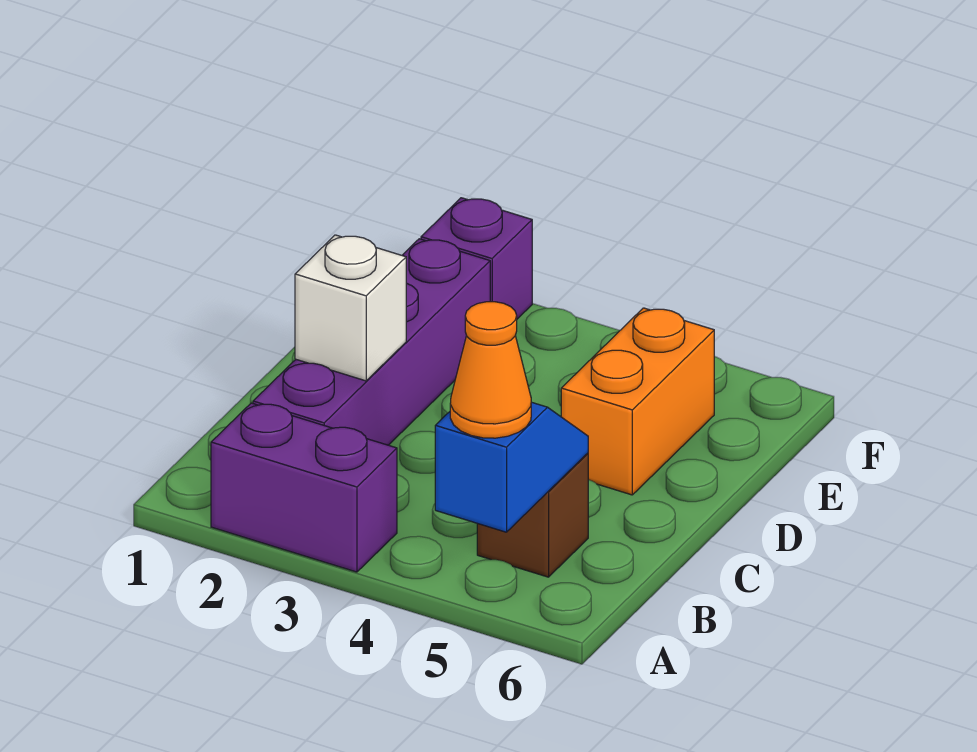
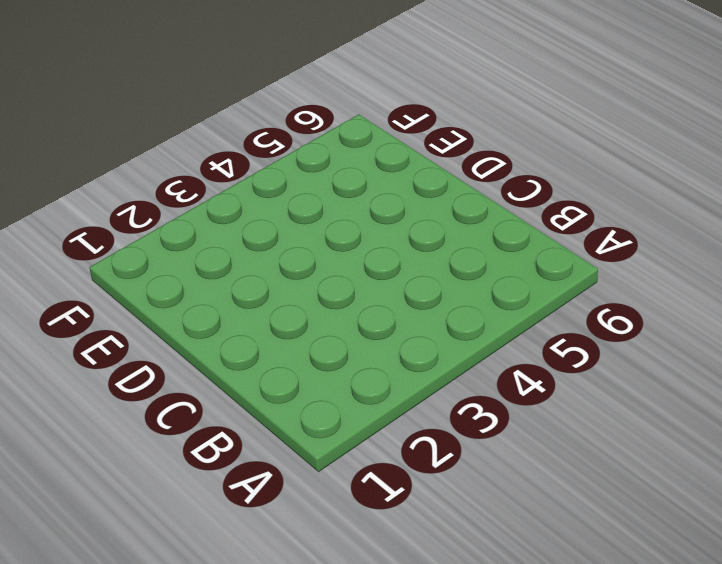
none -> purple 1x2 brick [211,403,397,572]
none -> purple 1x4 brick [253,239,490,445]

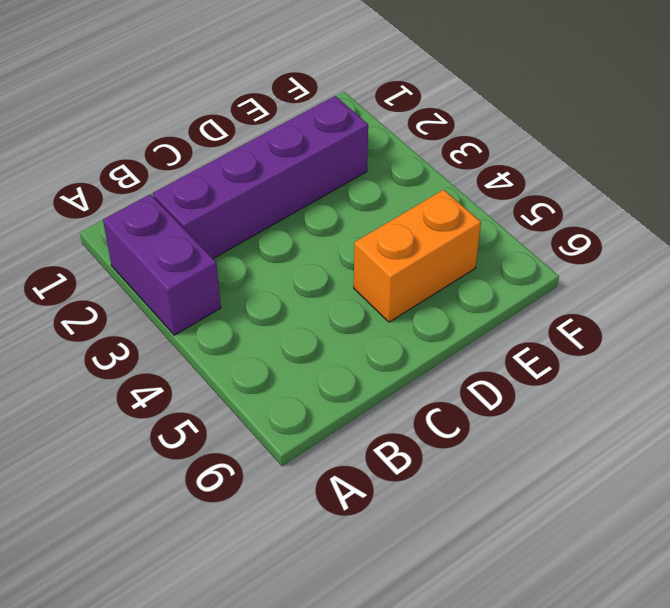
none -> brown 1x1 brick [477,453,588,577]
none -> purple 1x1 brick [421,198,532,319]

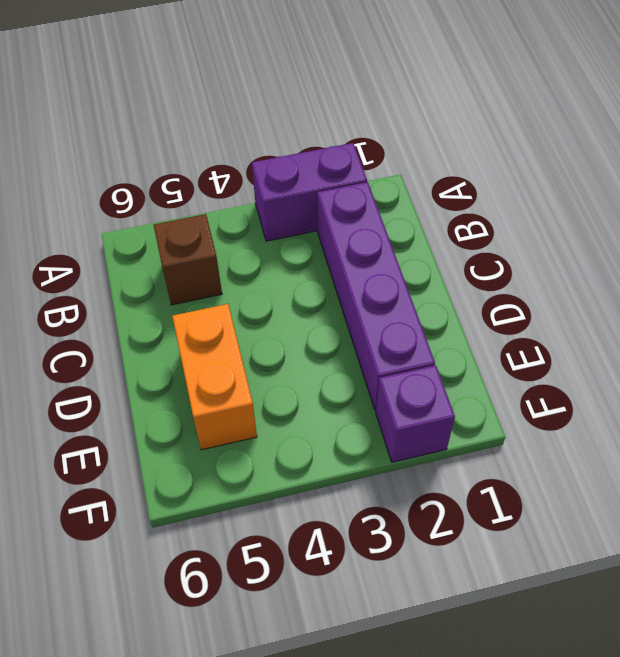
none -> blue 1x2 slope [435,402,588,532]
none -> white 1x1 brick [295,235,406,381]

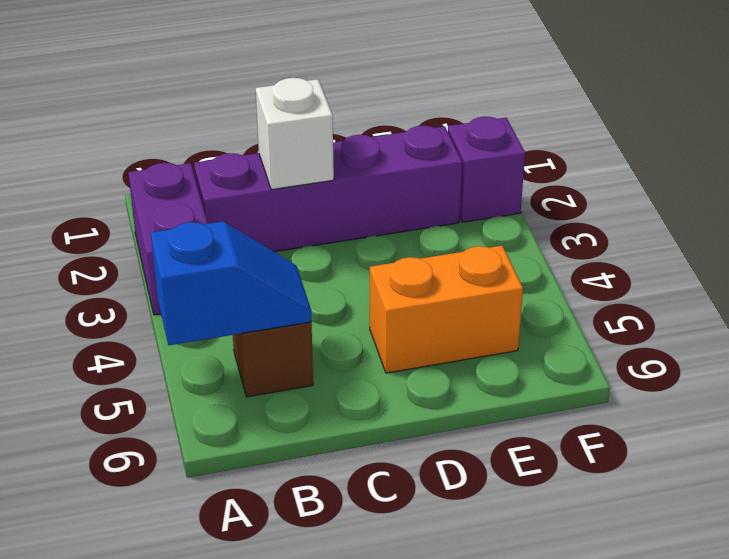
none -> orange 1x1 cone [450,302,531,438]

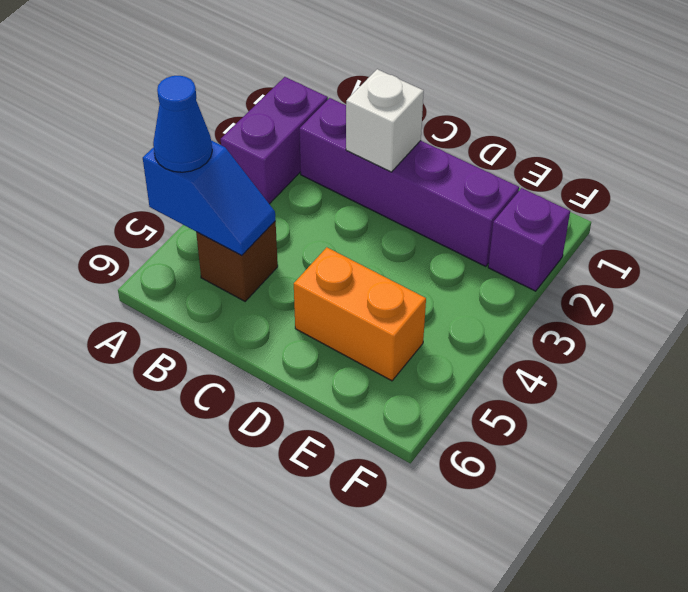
blue 1x1 cone [153,76,212,172] -> orange 1x1 cone [450,302,531,438]

